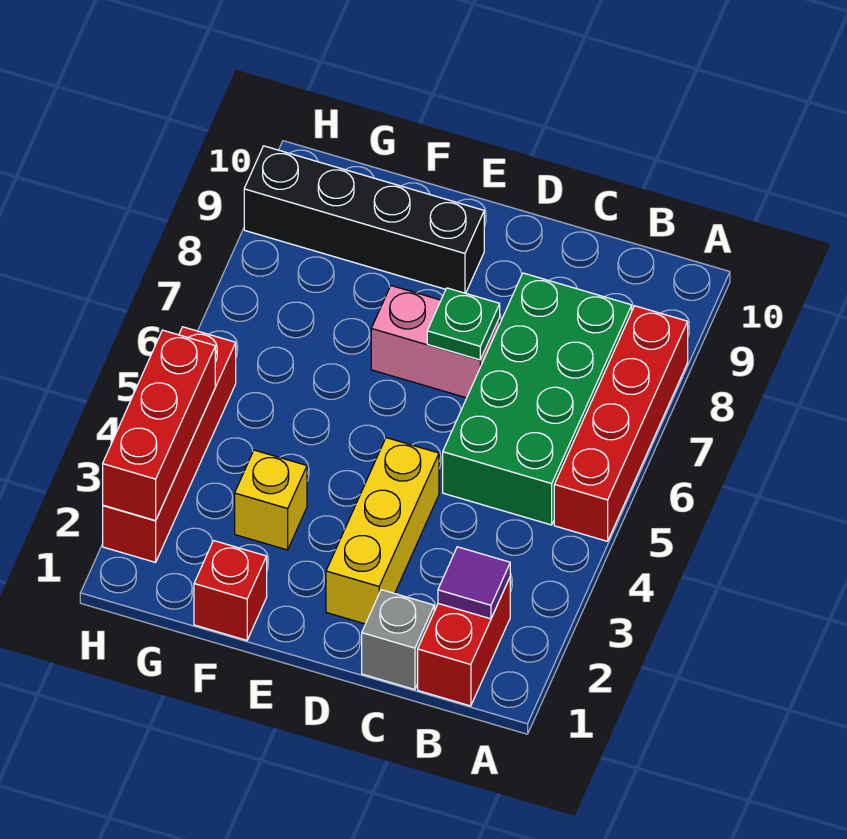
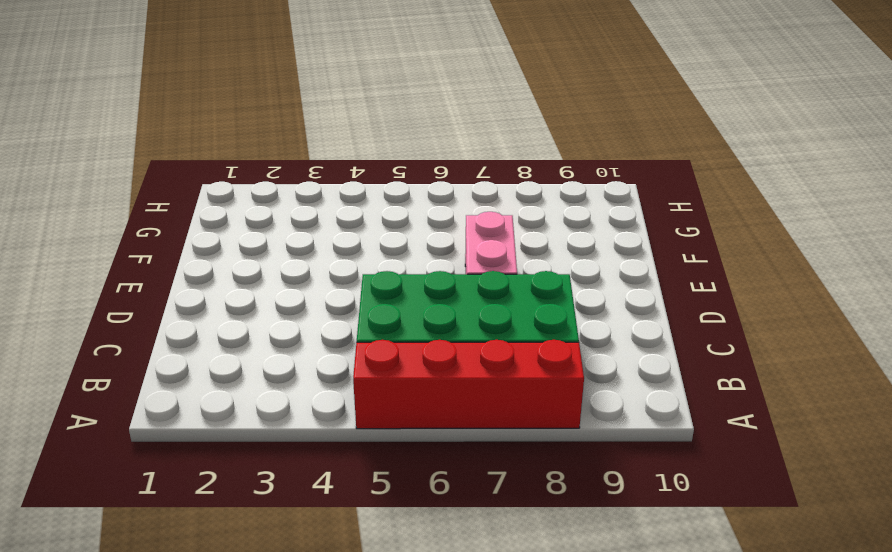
none -> red 1x2 brick [418,578,510,706]
none -> grey 1x1 brick [362,590,434,690]
none -> yellow 1x3 brick [326,438,439,624]

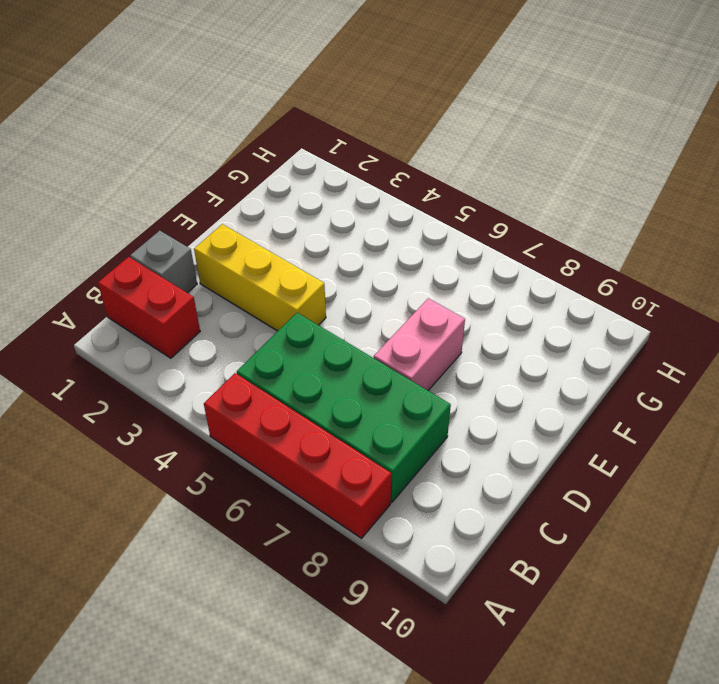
none -> black 1x4 brick [244,146,484,293]
none -> red 1x1 brick [194,541,267,640]
none -> yellow 1x1 brick [235,450,307,550]

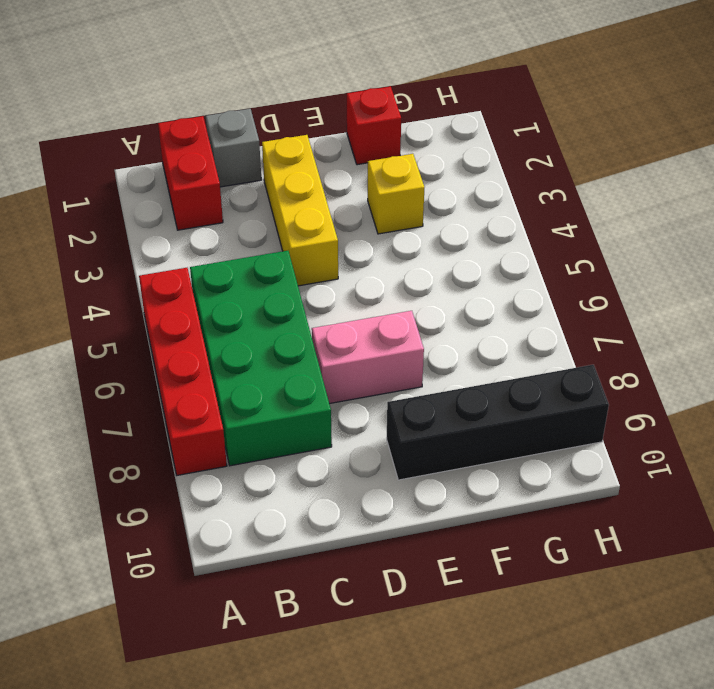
none -> red 1x4 brick [103,327,236,562]
none -> purple 1x1 tile [438,547,510,619]
none -> green 1x1 plate [427,288,500,360]

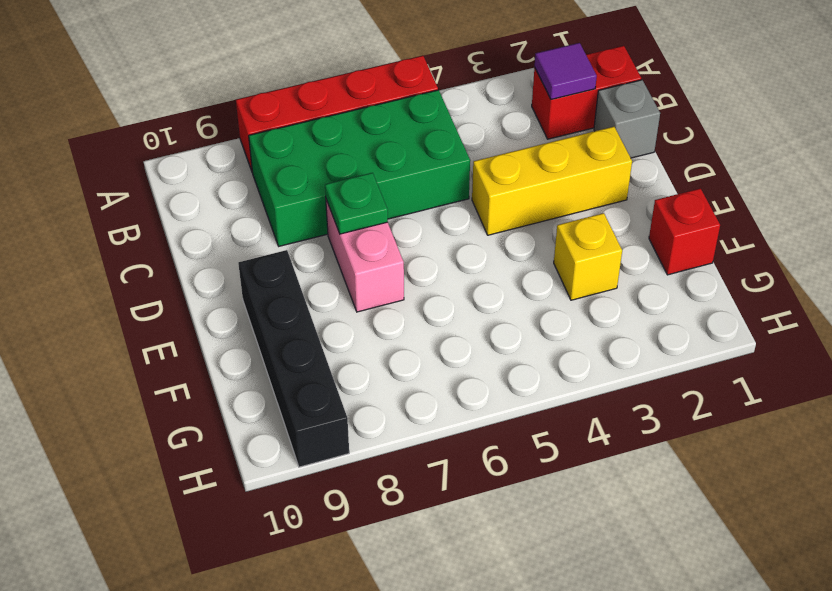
none -> red 1x4 brick [103,327,236,562]
none -> red 1x3 brick [103,330,215,521]

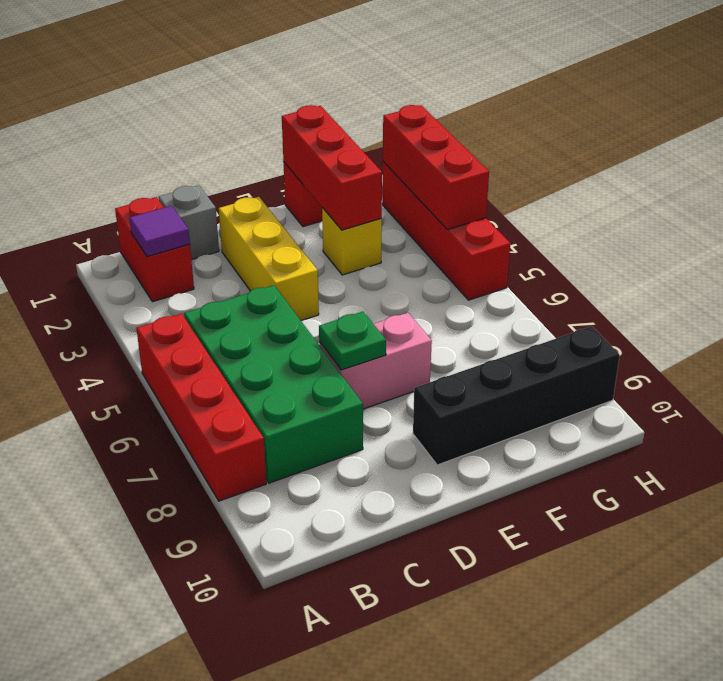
red 1x3 brick [282,105,382,230] -> none

